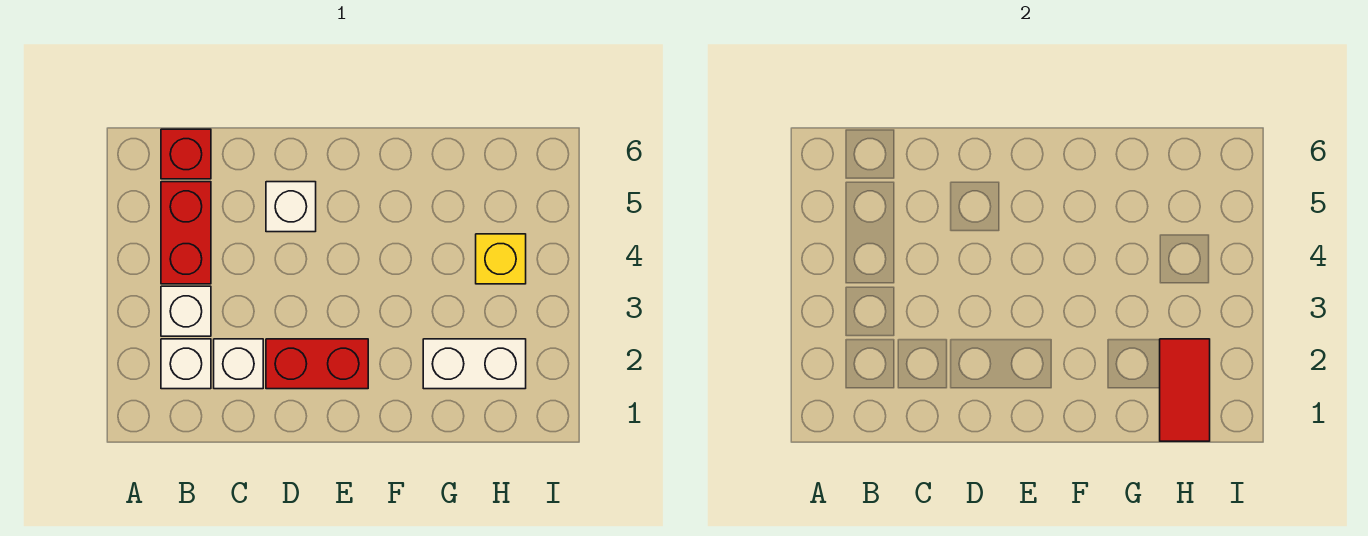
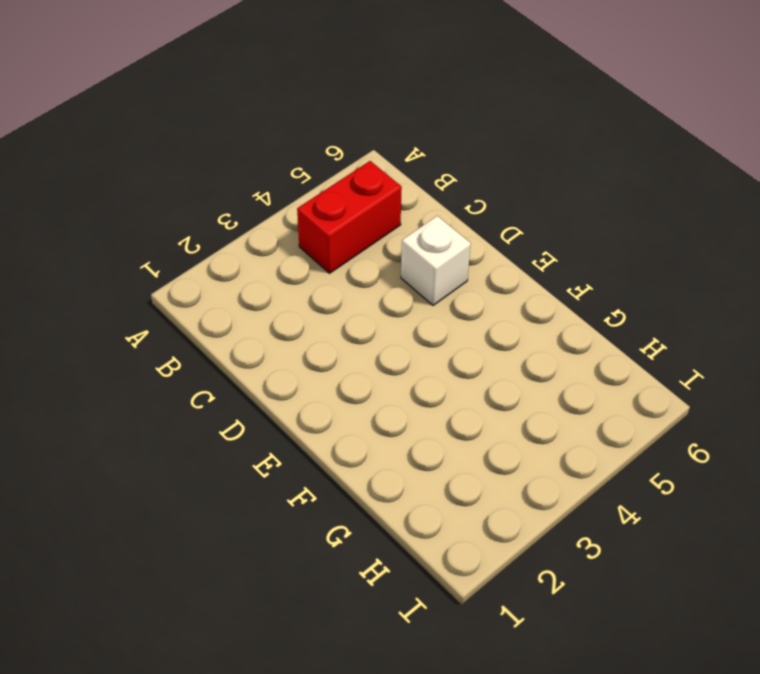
none -> white 1x1 brick [161,339,211,389]
none -> white 1x1 brick [161,286,211,336]

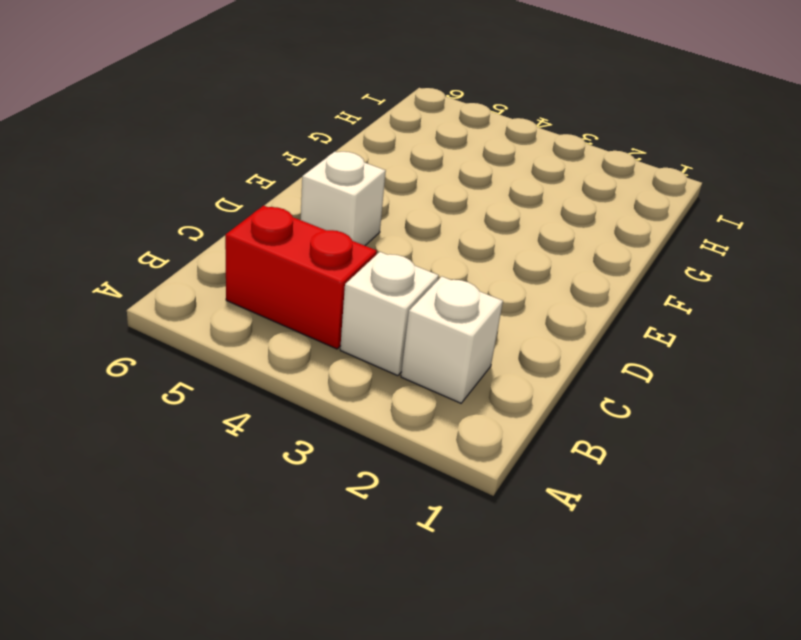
none -> red 1x1 brick [161,129,211,179]
none -> white 1x1 brick [214,339,263,389]

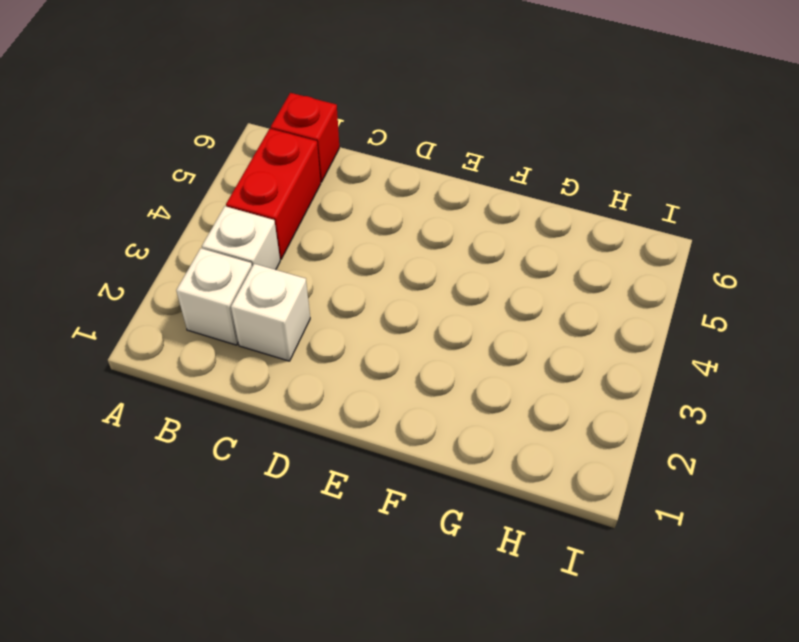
none -> red 1x2 brick [266,339,368,389]
none -> white 1x1 brick [266,182,316,232]

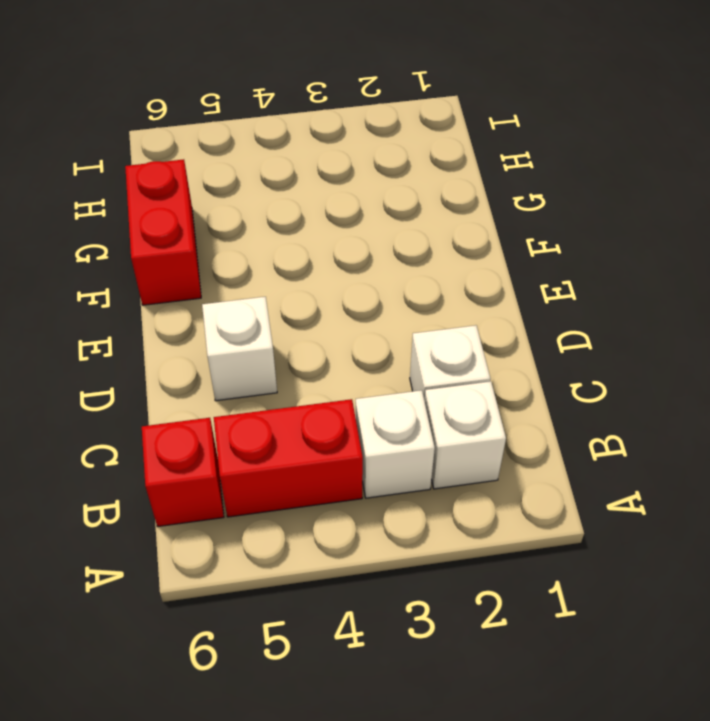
red 1x2 brick [125,159,201,305] -> red 1x2 brick moved to [266,339,368,389]
none -> white 1x2 brick [423,339,526,389]
none -> yellow 1x1 brick [476,234,526,284]

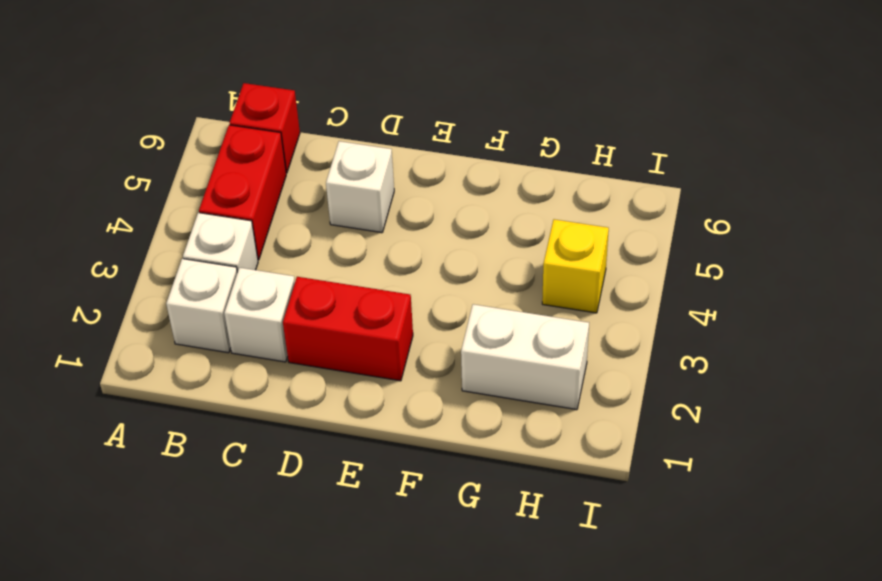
none -> red 1x2 tile [1160,339,1210,441]

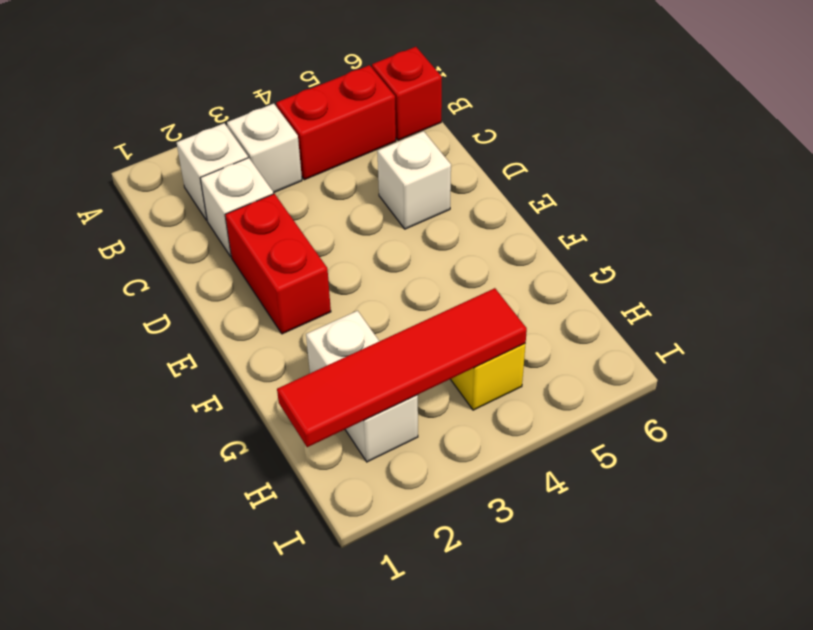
red 1x4 tile [277,288,527,447] -> red 1x2 tile [1160,339,1210,441]

